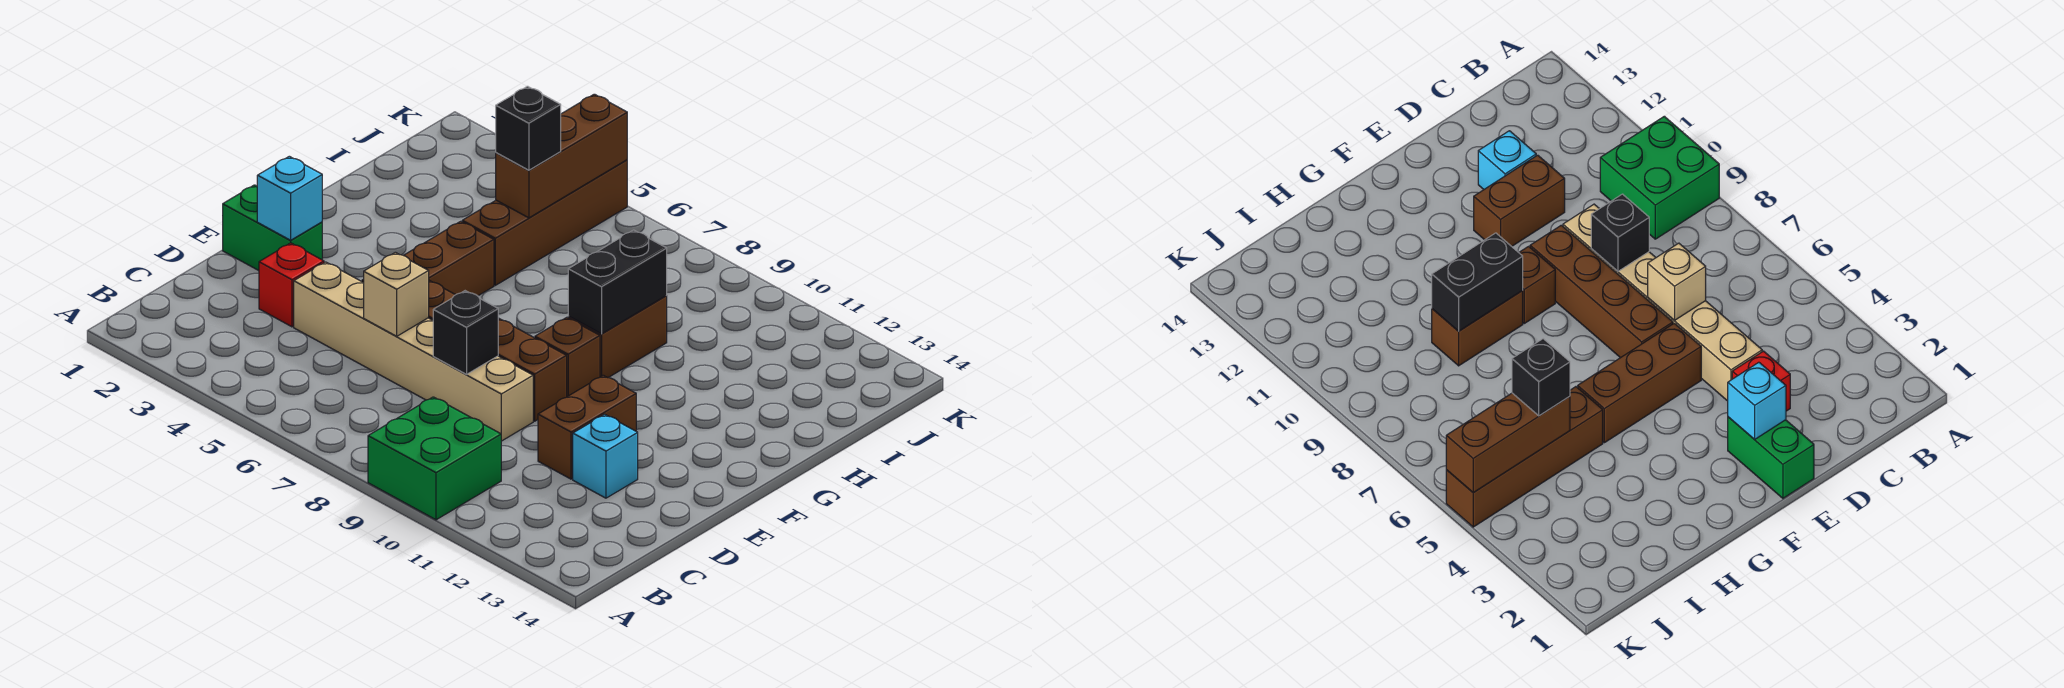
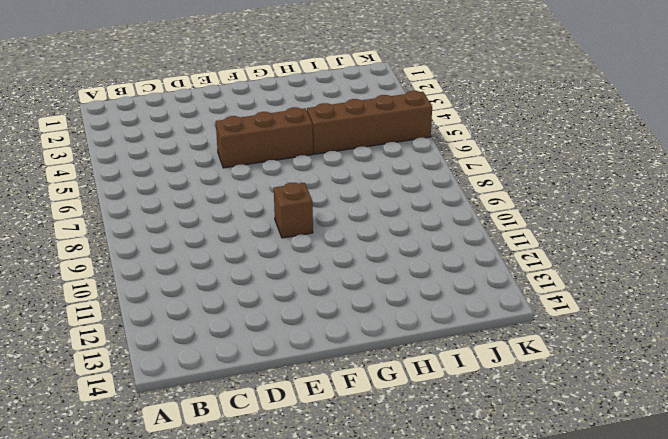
none -> green 2x2 brick [368,397,501,520]
none -> red 1x1 brick [259,243,324,327]
none -> tan 1x6 brick [294,262,533,441]

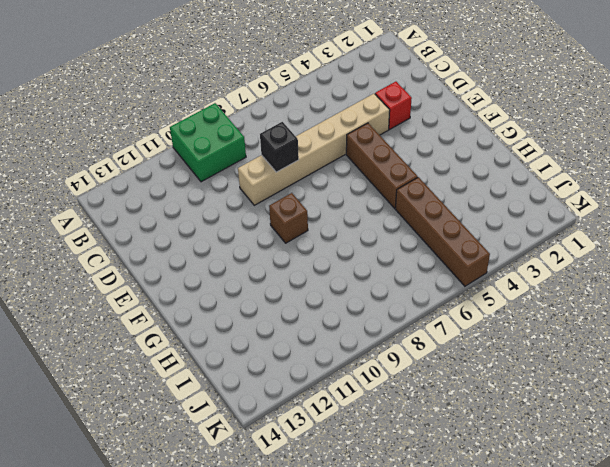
none -> brown 1x2 brick [538,375,636,479]
none -> cyan 1x1 brick [573,414,638,498]
none -> green 1x2 brick [223,185,322,271]

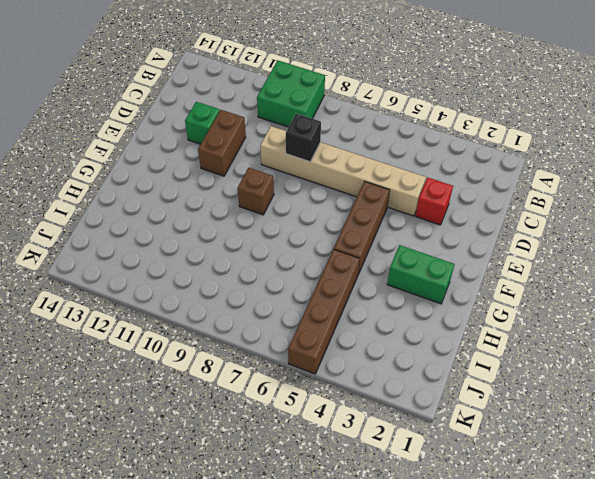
green 1x1 brick [185,102,220,144] -> cyan 1x1 brick [573,414,638,498]
green 1x2 brick [387,245,455,304] -> green 1x2 brick moved to [223,185,322,271]
none -> brown 1x4 brick [429,280,567,421]
none -> brown 1x2 brick [568,296,667,378]
none -> tan 1x1 brick [364,252,429,336]

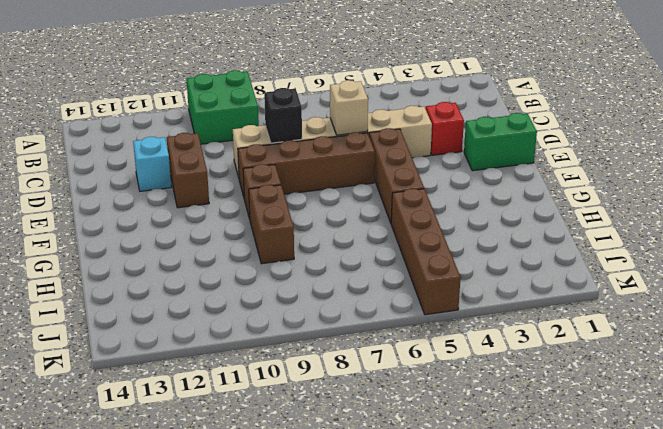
none -> cyan 1x1 brick [257,156,322,240]
none -> black 1x2 brick [568,230,667,334]
none -> brown 1x3 brick [496,94,627,218]

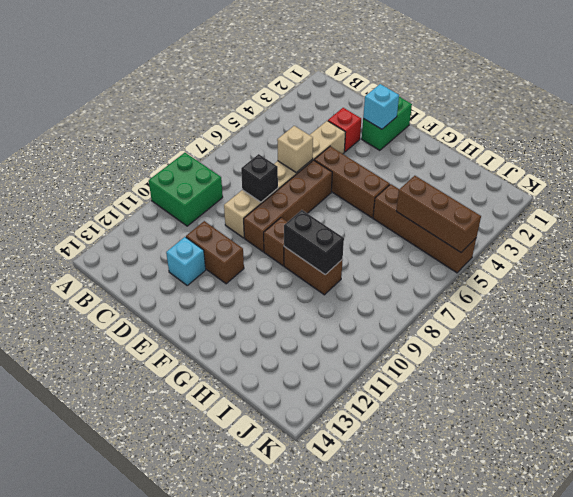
none -> black 1x1 brick [496,86,561,170]

